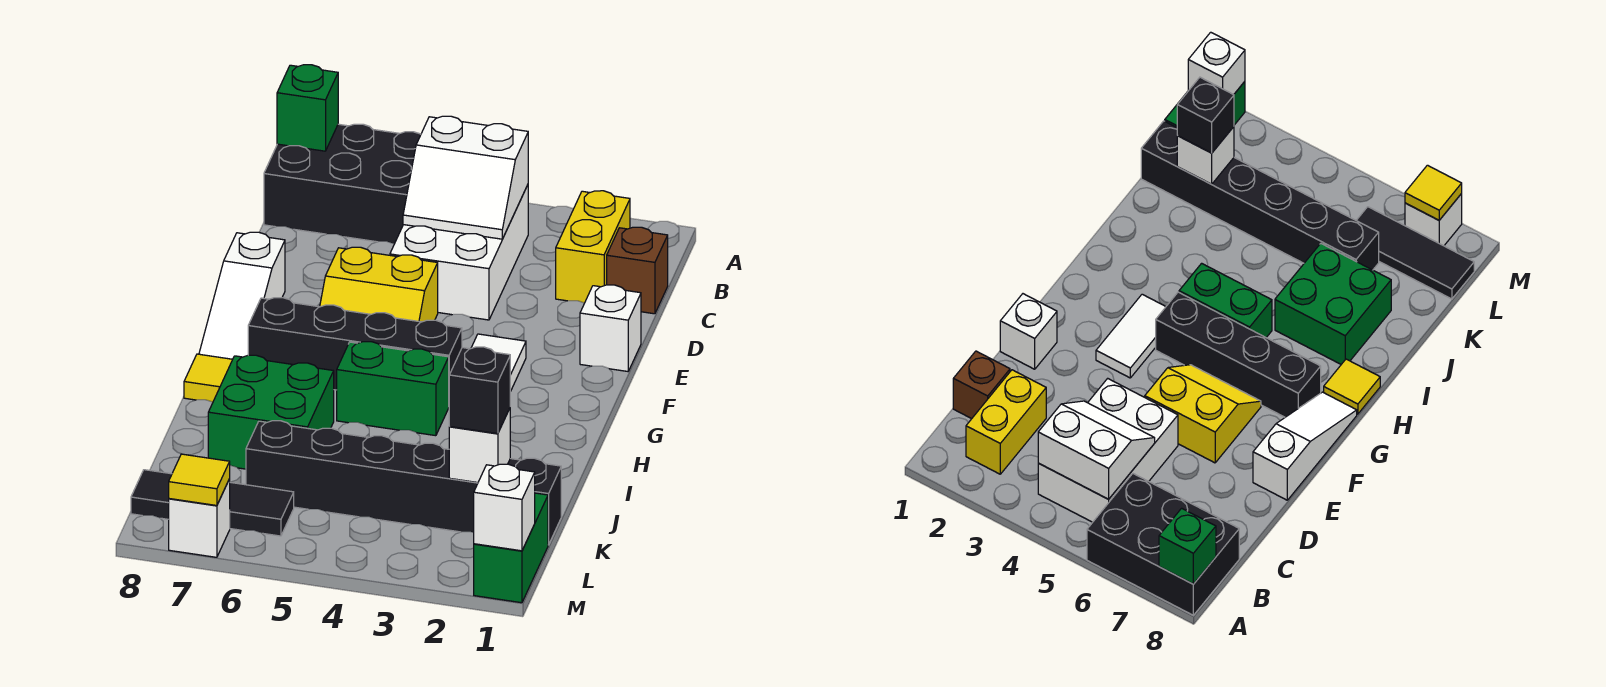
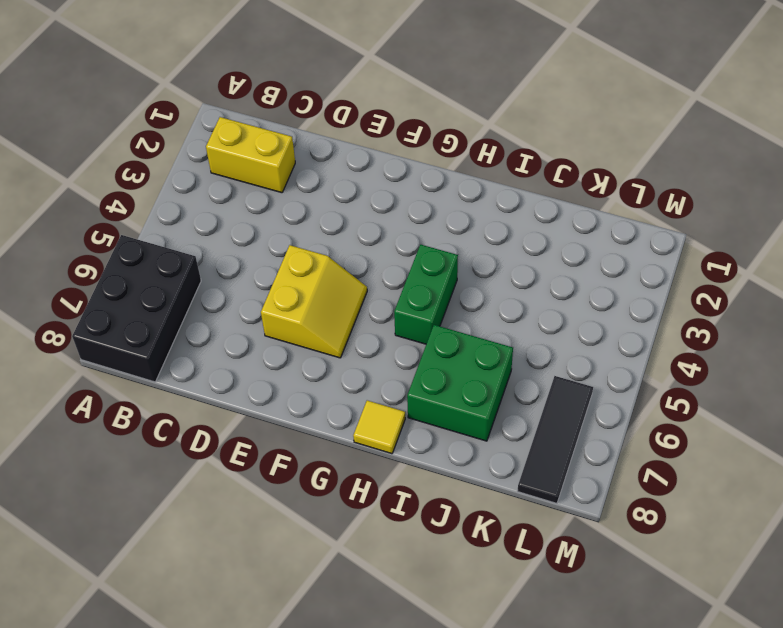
none -> white 2x3 brick [390,185,528,320]
none -> brown 1x1 brick [607,227,668,314]
none -> white 1x1 brick [580,285,641,371]

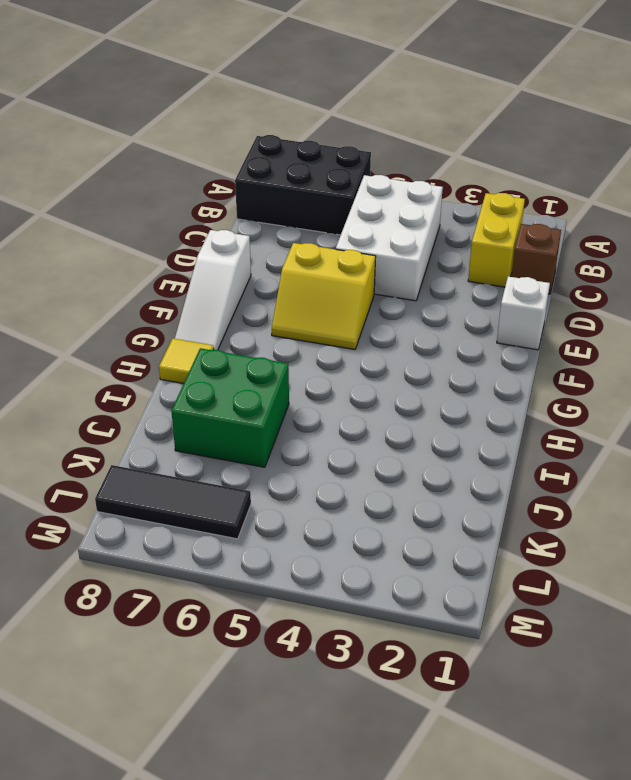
none -> white 1x2 tile [471,334,526,391]
none -> black 1x4 brick [248,298,462,390]
none -> green 1x2 brick [337,342,449,436]

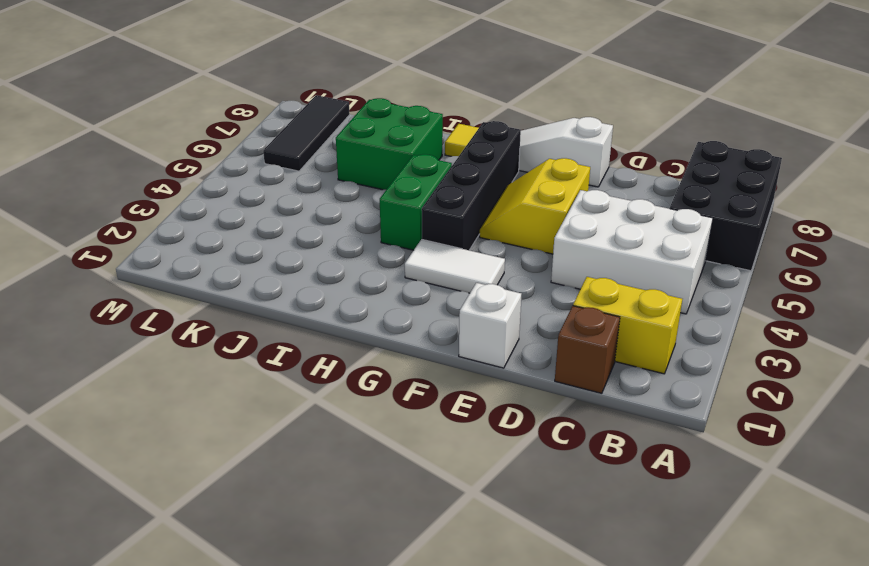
none -> black 1x6 brick [246,421,561,545]
none -> green 1x2 brick [474,493,548,603]
none -> white 1x1 brick [169,479,230,557]

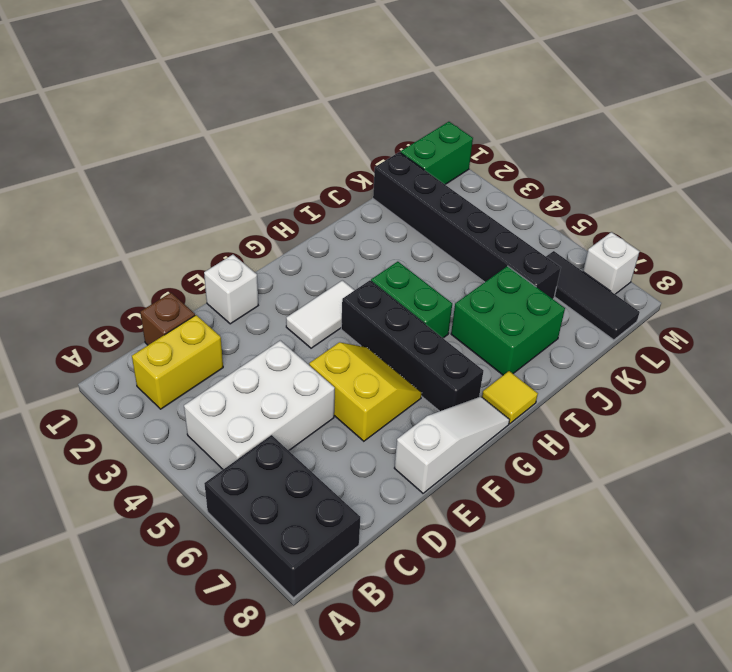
none -> green 1x1 brick [277,65,338,151]
none -> white 2x2 slope [403,116,528,239]
none -> white 1x1 brick [449,408,510,483]

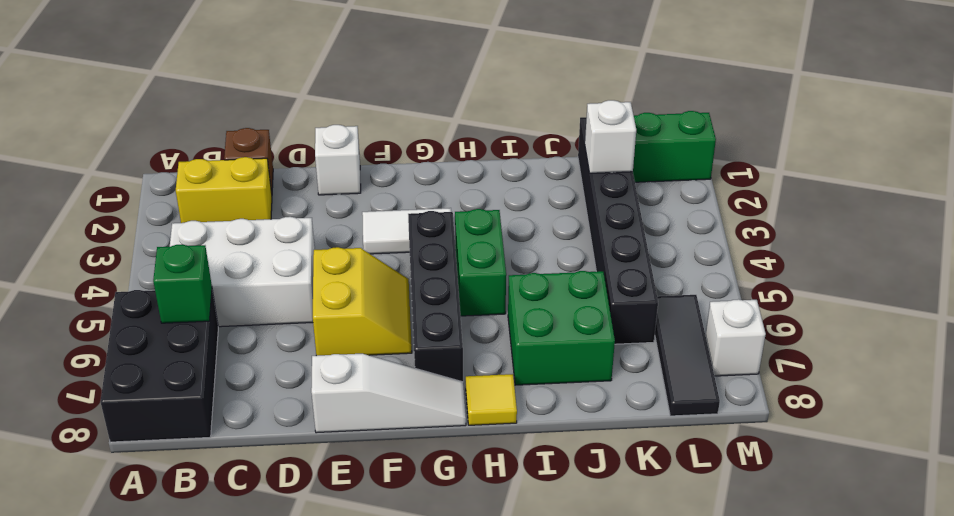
green 1x1 brick [153,245,212,323] -> green 1x1 brick moved to [277,65,338,151]
none -> white 2x2 slope [403,116,528,239]
none -> white 1x1 brick [474,464,535,551]
none -> yellow 1x1 tile [169,454,230,505]

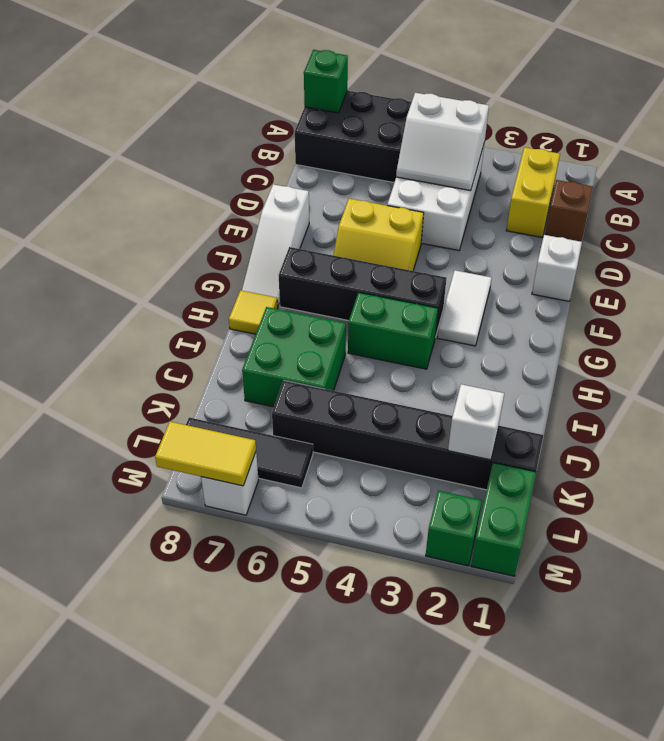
green 1x1 brick [426,491,482,566] -> none
yellow 1x2 tile [155,422,256,486] -> yellow 1x1 tile [169,454,230,505]
none -> white 1x1 brick [474,464,535,551]
none -> black 1x1 brick [449,347,510,434]

